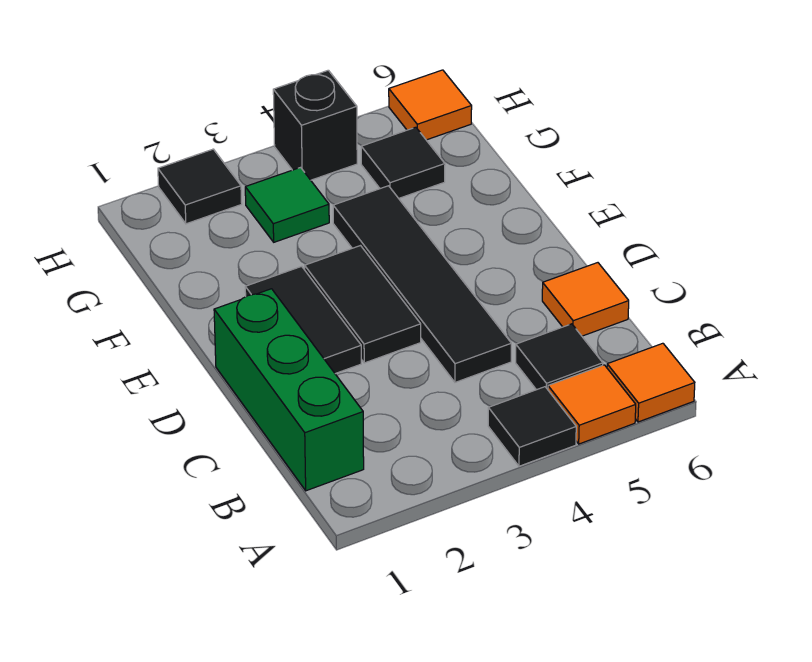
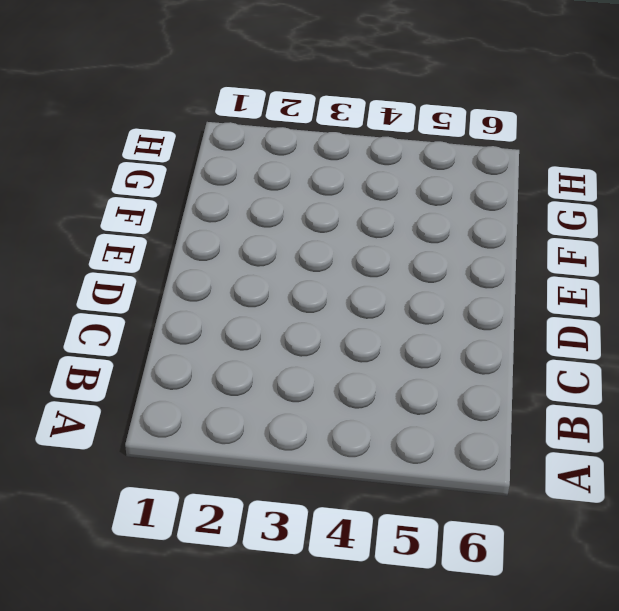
none -> black 1x1 tile [488,387,576,466]
none -> orange 1x1 tile [548,365,636,444]
none -> orange 1x1 tile [607,343,695,422]

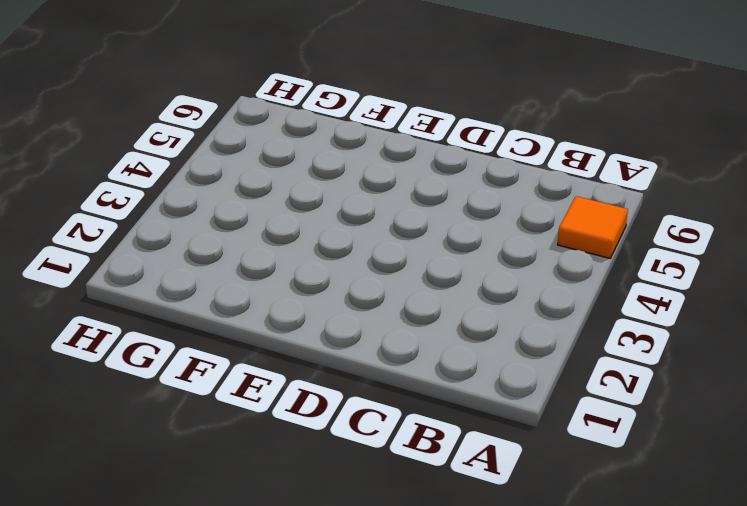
none -> black 1x1 tile [488,387,576,466]
none -> orange 1x1 tile [607,343,695,422]
none -> green 1x3 brick [214,289,364,491]

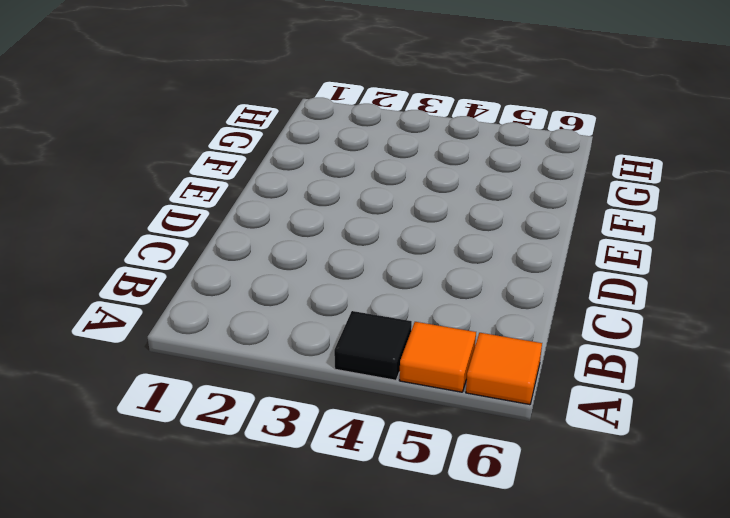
none -> green 1x3 brick [214,289,364,491]
none -> black 1x1 tile [516,324,603,390]
none -> black 1x4 tile [333,186,511,382]

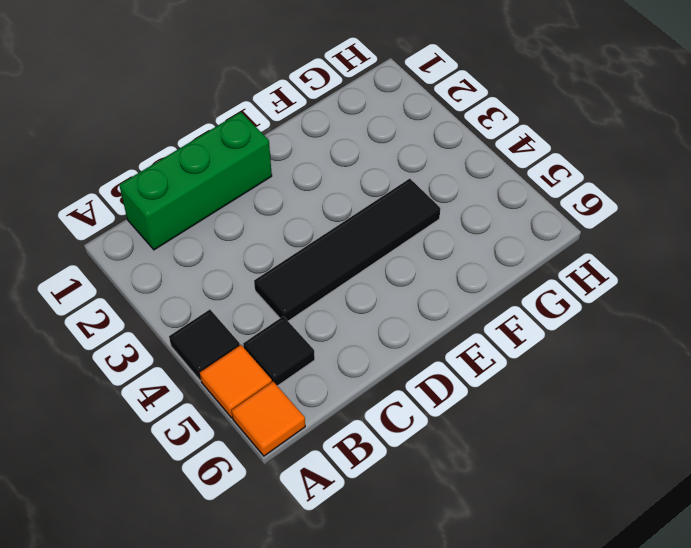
none -> orange 1x1 tile [542,263,629,336]
none -> black 1x2 tile [245,266,361,374]
none -> black 1x2 tile [305,246,421,363]

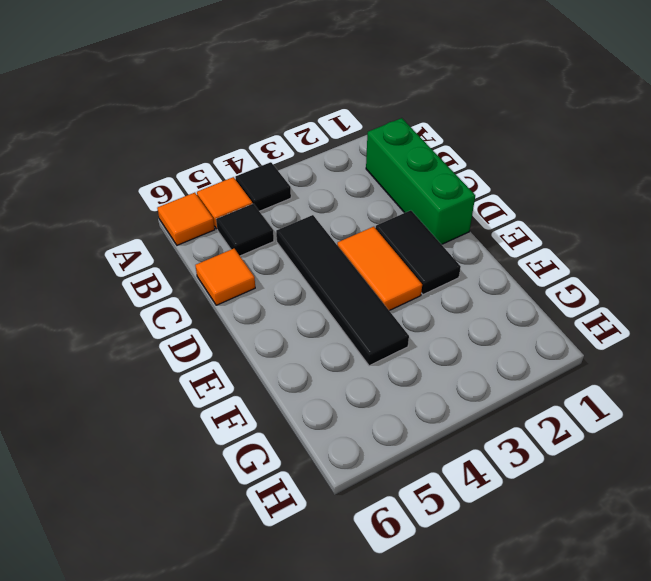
orange 1x2 tile [337,227,422,311] -> black 1x2 tile [305,246,421,363]
none -> green 1x1 tile [245,167,329,242]
none -> black 1x1 tile [361,127,445,198]
none -> black 1x1 tile [158,149,242,224]

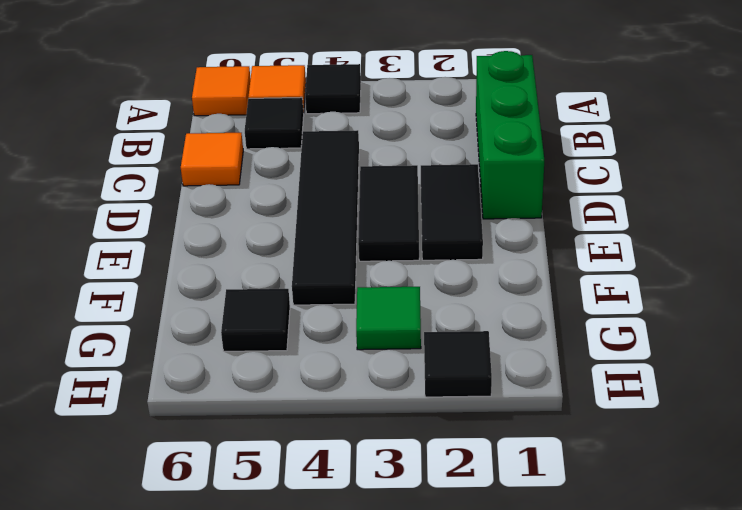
none -> black 1x1 brick [273,70,357,180]
none -> orange 1x1 tile [389,70,472,140]

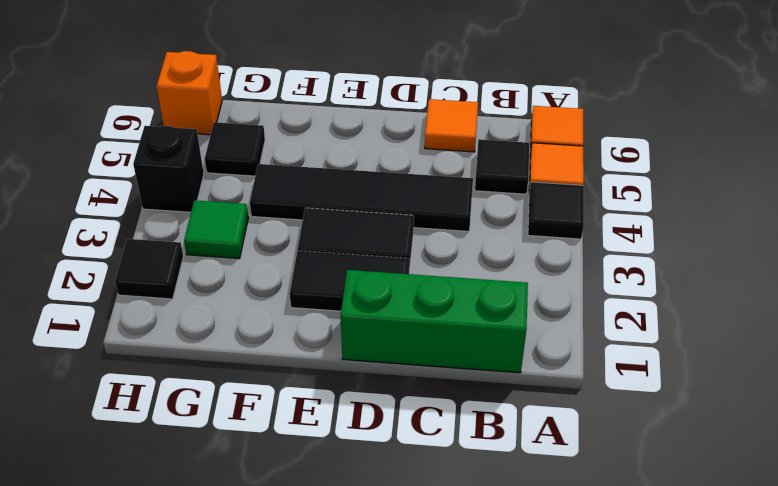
orange 1x1 brick [157,51,222,135] -> orange 1x1 tile [389,70,472,140]

